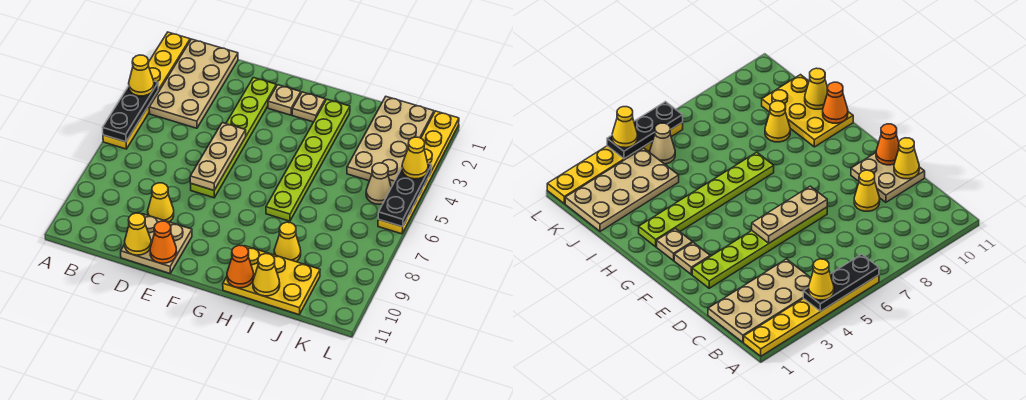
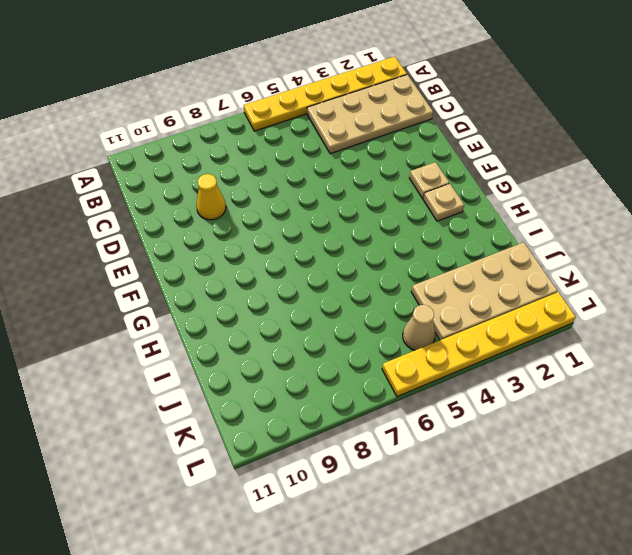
none -> tan 2x2 plate [121,214,192,273]
none -> lime 1x6 plate [191,78,276,198]
none -> lime 1x6 plate [266,99,350,221]

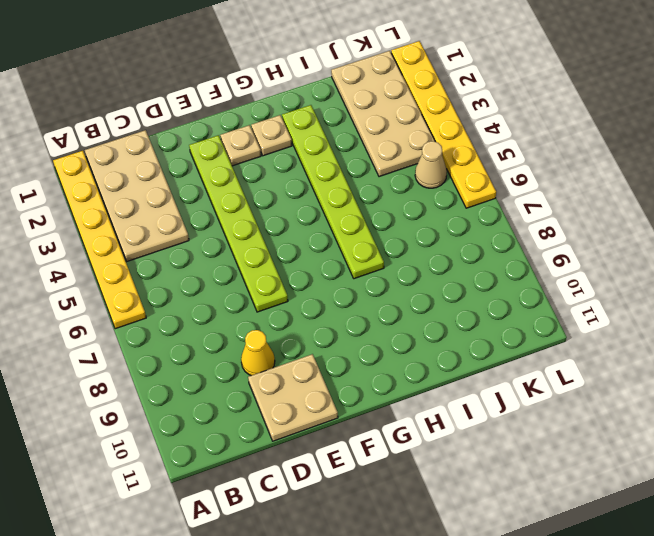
none -> yellow 2x3 plate [223,246,320,315]
none -> yellow 1x1 cone [274,222,301,262]
none -> black 1x3 plate [103,81,158,142]

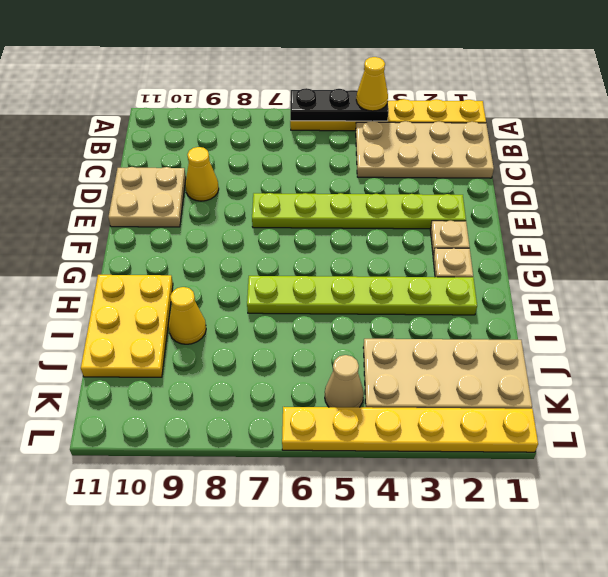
none -> yellow 1x1 cone [125,213,151,255]
none -> tan 1x3 plate [190,123,246,190]
none -> orange 1x1 cone [150,221,177,263]

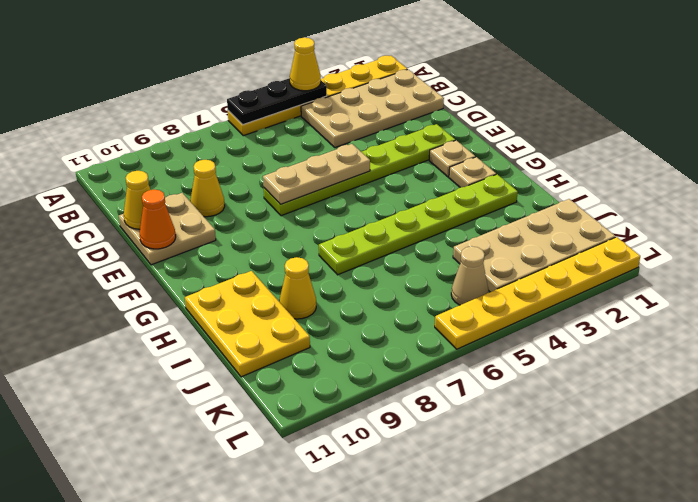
none -> orange 1x1 cone [227,245,254,288]
none -> yellow 1x1 cone [253,254,280,296]
none -> black 1x3 plate [378,164,432,227]

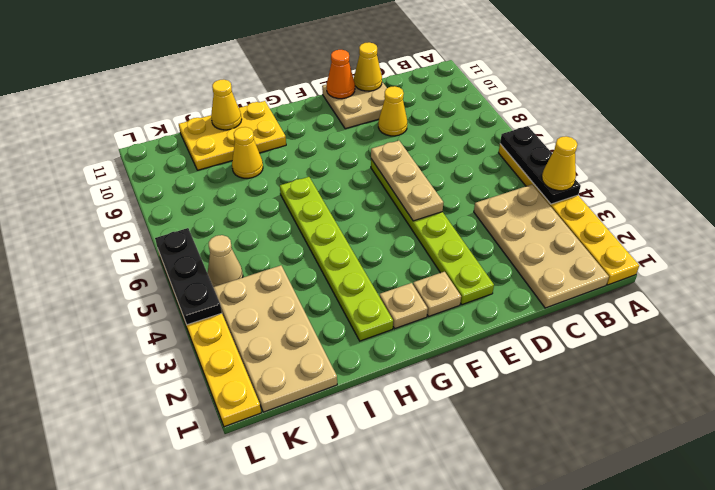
none -> orange 1x1 cone [227,245,254,288]
none -> yellow 1x1 cone [402,137,428,179]

